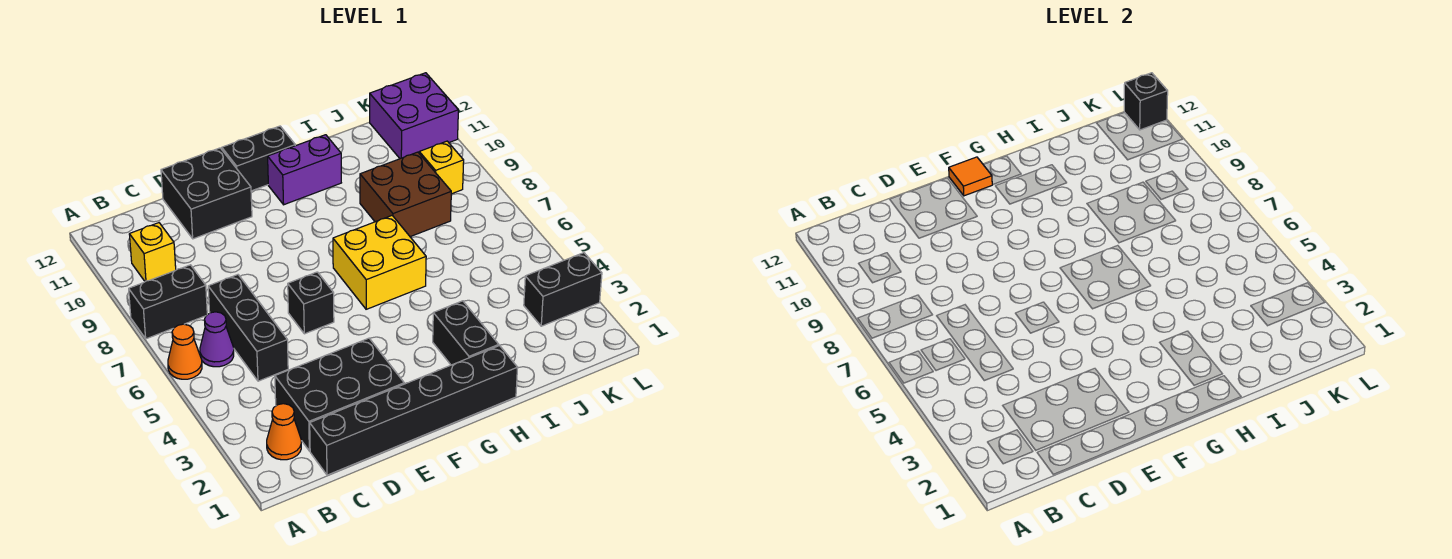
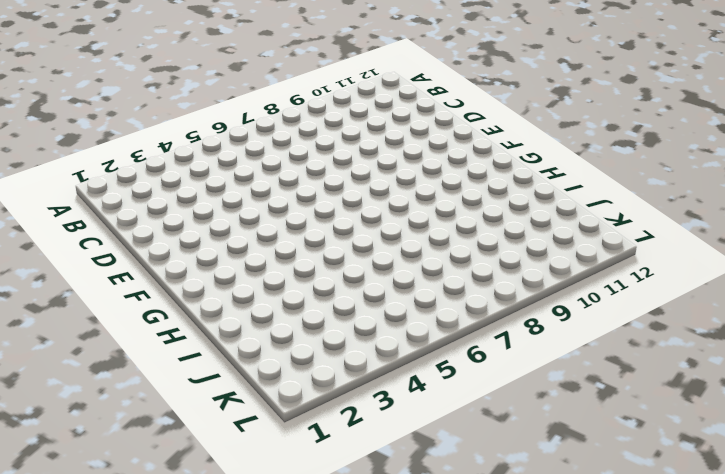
none -> orange 1x1 cone [168,324,202,379]
none -> black 1x2 brick [129,265,207,339]
none -> orange 1x1 cone [267,404,301,460]

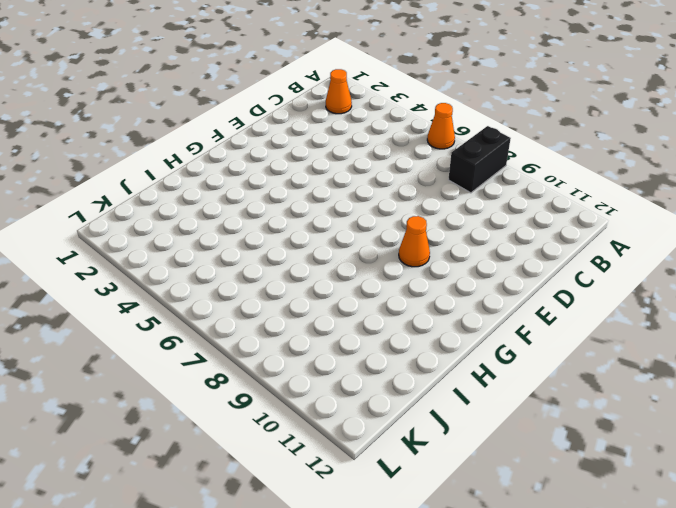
orange 1x1 cone [399,216,430,267] -> none
none -> purple 1x1 cone [200,312,234,367]
none -> yellow 1x1 brick [129,223,176,281]
none -> black 1x6 brick [310,346,518,475]

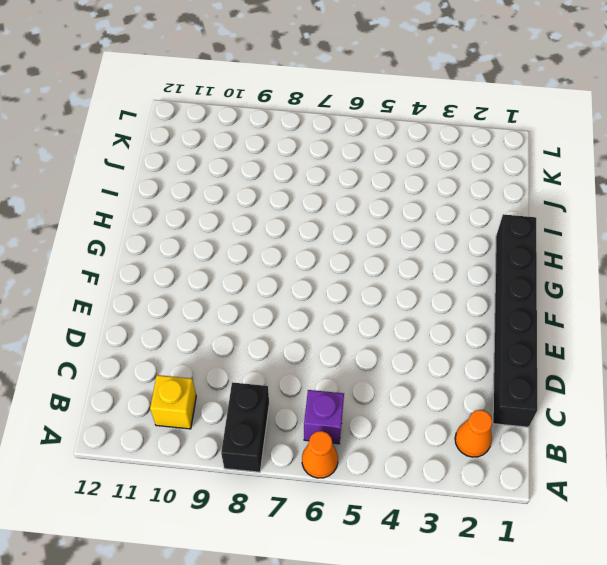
purple 1x1 brick [304,390,344,444] -> purple 1x1 cone [200,312,234,367]
none -> black 2x3 brick [275,338,404,451]
none -> black 1x3 brick [208,275,288,381]
none -> black 2x2 brick [161,148,252,239]

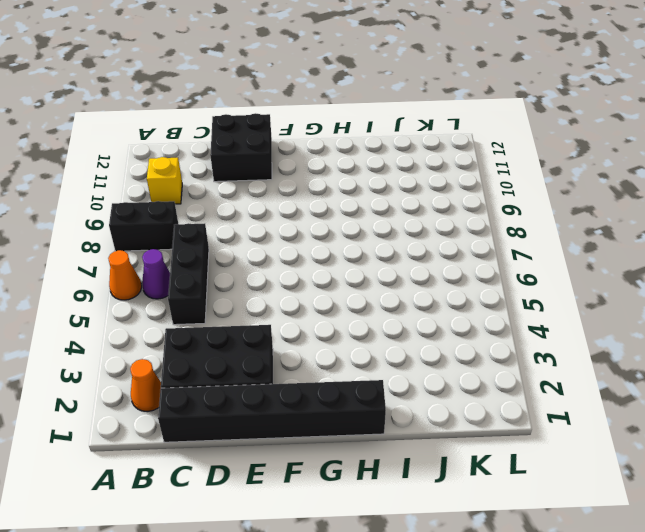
none -> black 1x1 brick [288,272,334,334]
none -> black 1x2 brick [222,126,295,191]
none -> yellow 2x2 brick [333,216,426,309]

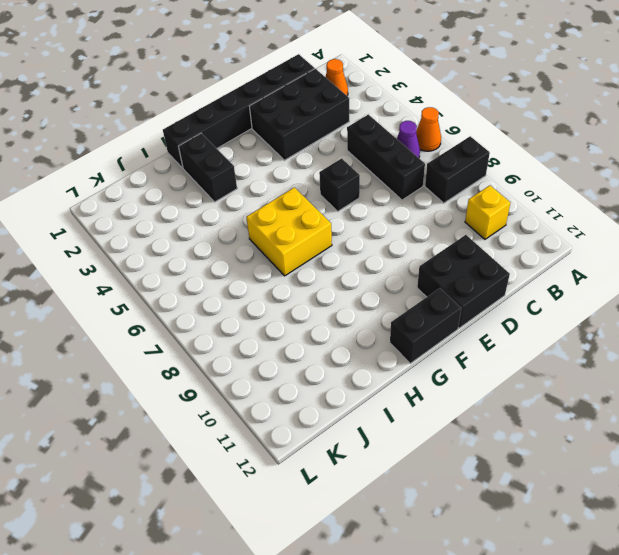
none -> purple 1x2 brick [268,135,341,205]
none -> brown 2x2 brick [360,152,451,237]
none -> black 1x2 brick [524,253,602,326]

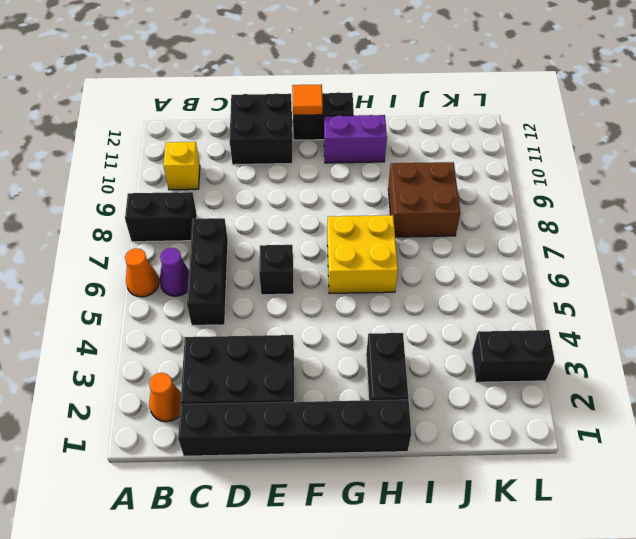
none -> yellow 1x1 brick [419,141,464,194]
none -> purple 2x2 brick [370,73,458,159]
none -> black 1x1 brick [1124,73,1168,130]

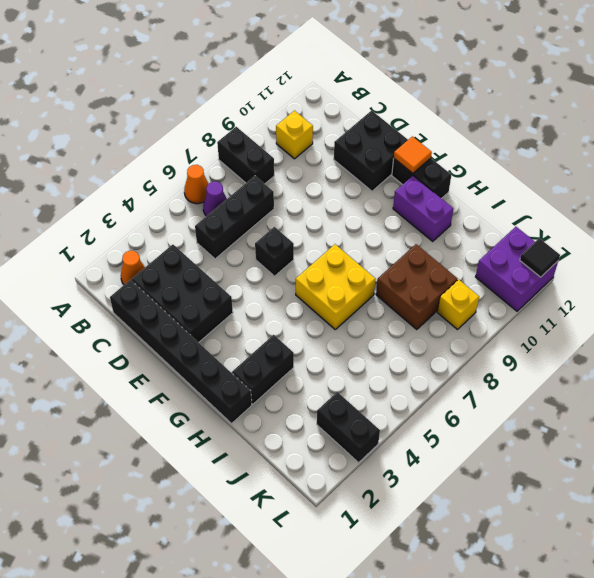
black 1x1 tile [520,238,560,277] -> black 1x1 brick [1124,73,1168,130]

